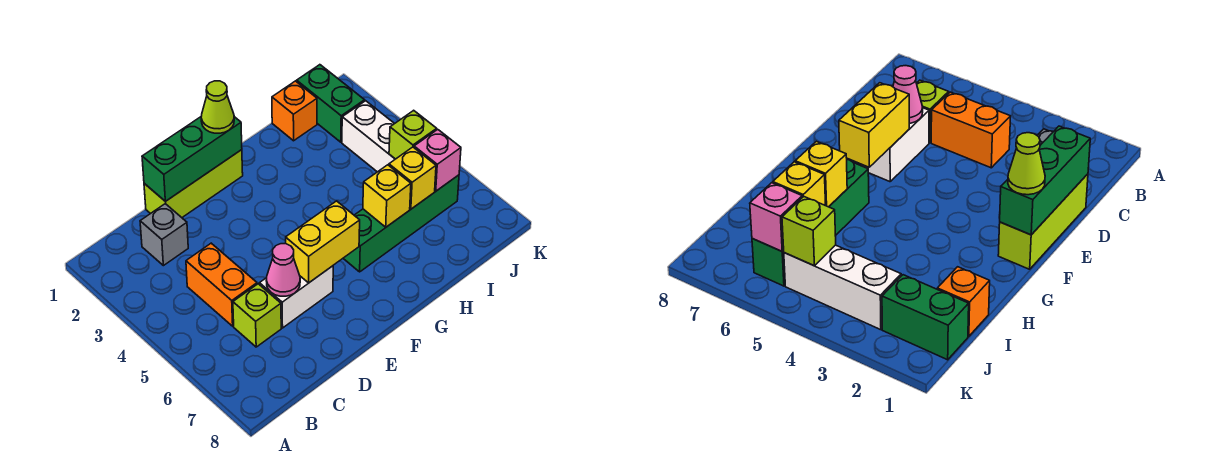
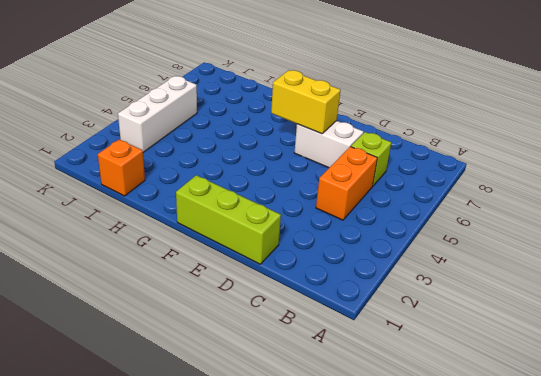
none -> grey 1x1 brick [140,204,188,266]
none -> green 1x4 brick [343,175,459,272]
none -> green 1x2 brick [297,65,365,142]

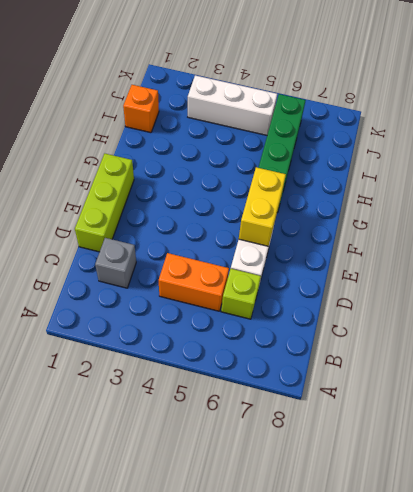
none -> green 1x2 brick [297,65,365,142]
none -> green 1x3 brick [142,117,242,201]
none -> pink 1x1 cone [266,244,300,296]

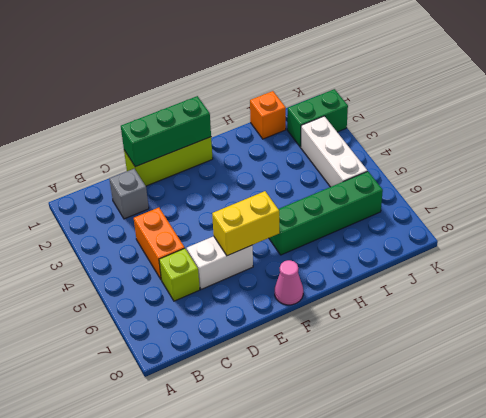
pink 1x1 cone [275,260,303,305] -> pink 1x1 cone moved to [266,244,300,296]
green 1x2 brick [287,89,348,147] -> green 1x2 brick turned to [297,65,365,142]
none -> yellow 1x1 brick [363,165,411,227]
none -> yellow 1x1 brick [389,147,436,209]
none -> lime 1x1 brick [389,110,437,159]

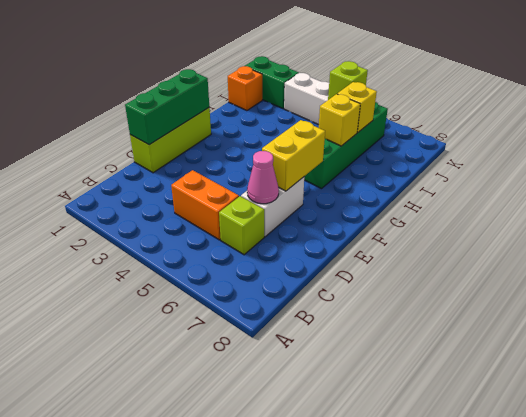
none -> grey 1x1 brick [140,204,188,266]
none -> pink 1x1 brick [414,129,461,191]
none -> lime 1x1 cone [201,81,234,133]

